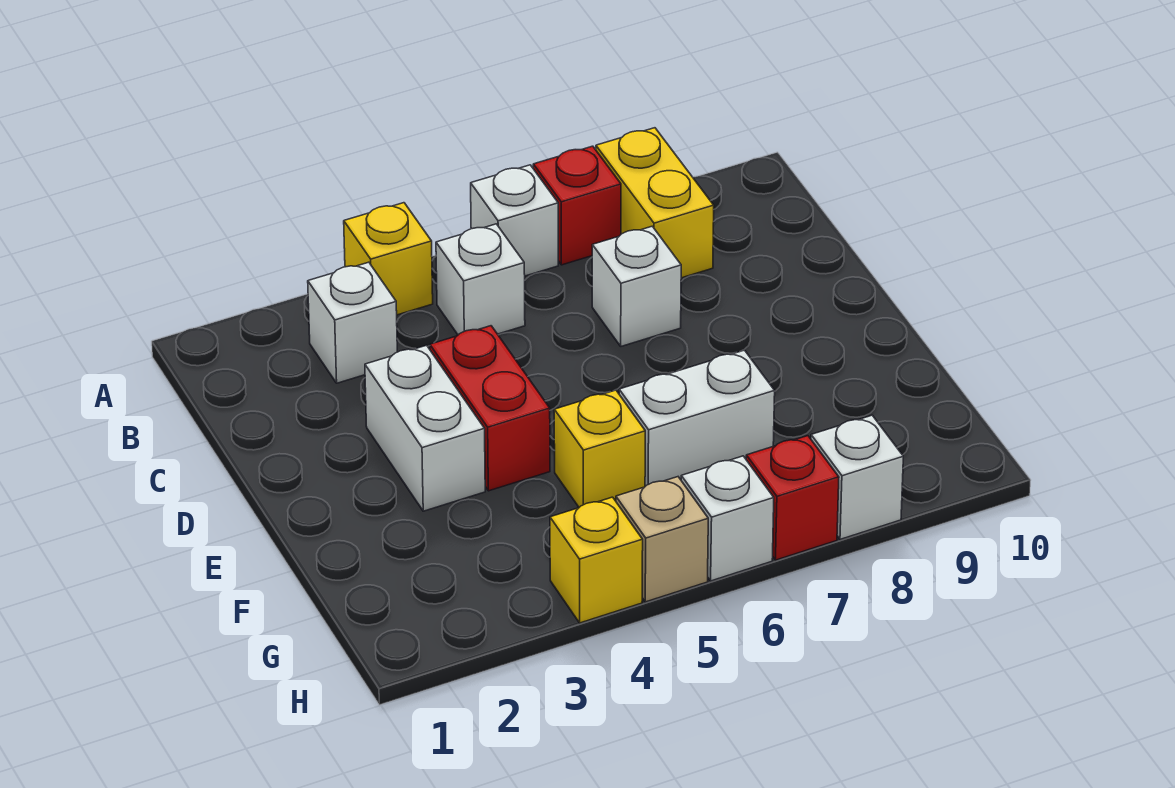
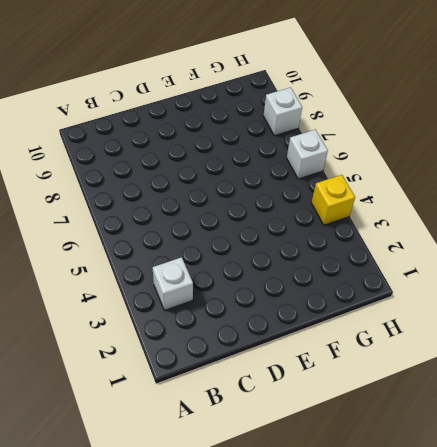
none -> yellow 1x1 brick [344,203,433,315]
none -> white 1x1 brick [471,165,558,276]
none -> red 1x1 brick [533,146,621,265]

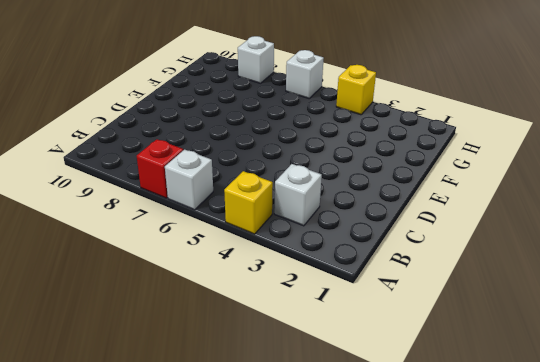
none -> yellow 1x2 brick [596,128,714,278]
none -> white 1x1 brick [436,224,525,335]
none -> white 1x1 brick [592,226,681,346]

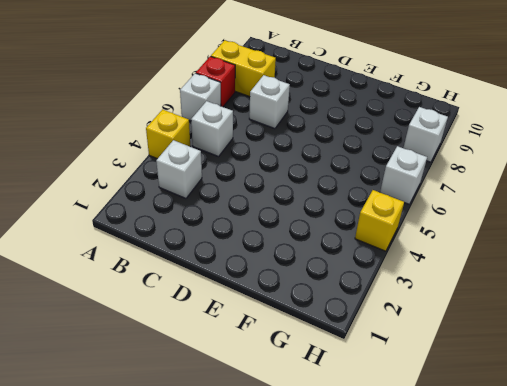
none -> white 1x2 brick [365,345,485,511]
none -> red 1x2 brick [430,326,550,491]
none -> yellow 1x1 brick [554,390,645,507]

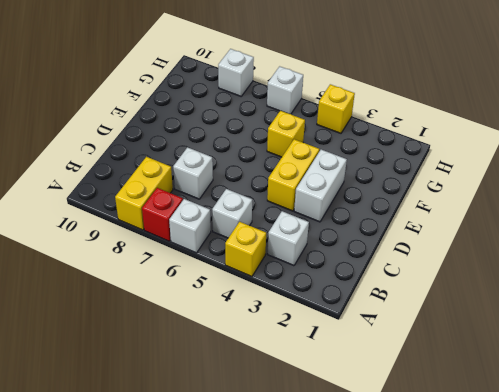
yellow 1x2 brick [267,139,319,211] -> red 1x2 brick [430,326,550,491]
none -> white 1x2 brick [619,350,775,486]
none -> tan 1x1 brick [616,477,708,602]
none -> red 1x1 brick [746,436,839,560]

